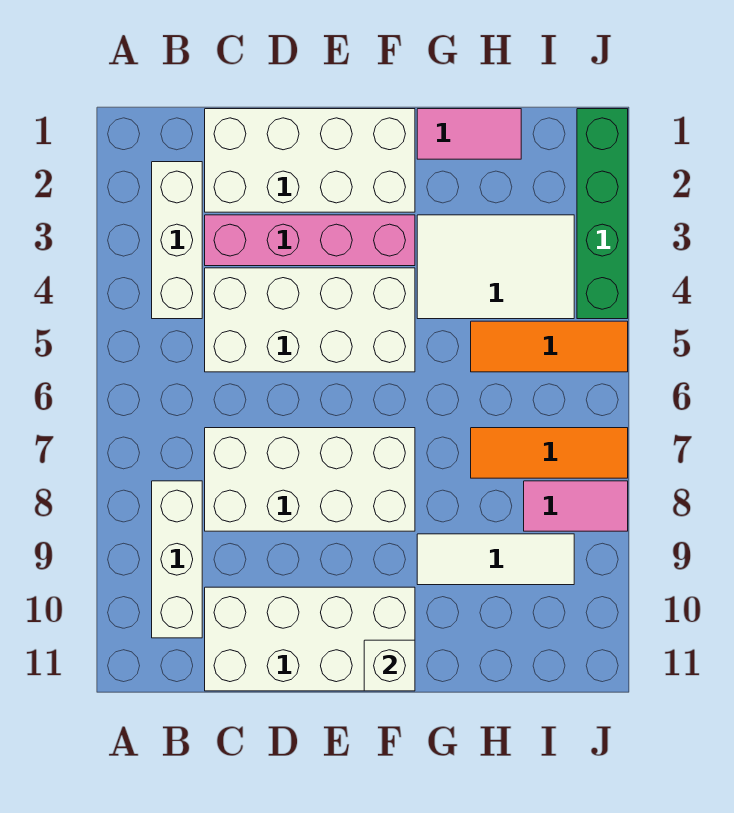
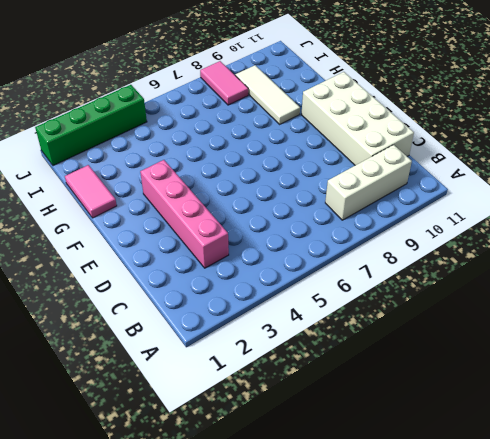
none -> white 1x3 brick [152,162,202,319]
none -> white 2x4 brick [205,109,415,212]
none -> white 2x4 brick [205,268,415,372]

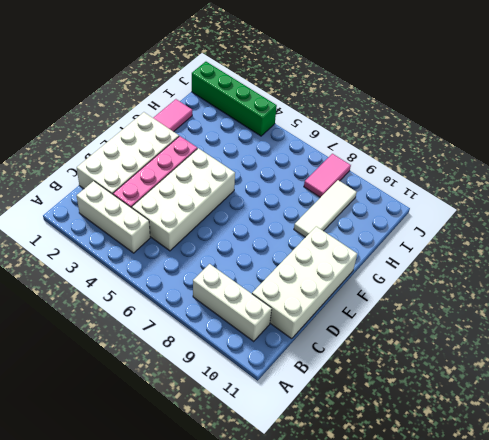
none -> white 2x4 brick [205,428,415,531]
none -> white 2x3 tile [417,215,574,319]
none -> orange 1x3 tile [471,321,628,372]

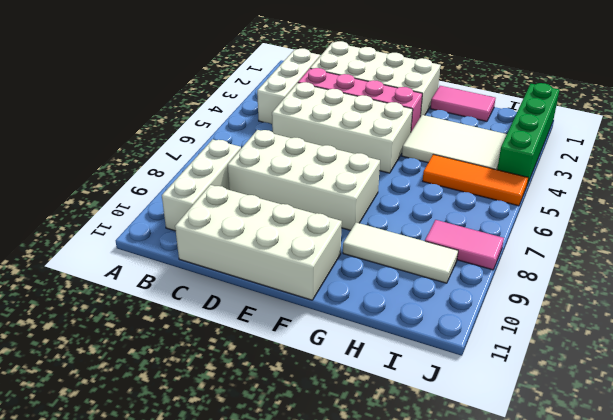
none -> orange 1x3 tile [471,428,628,478]
none -> white 1x1 brick [364,640,415,691]

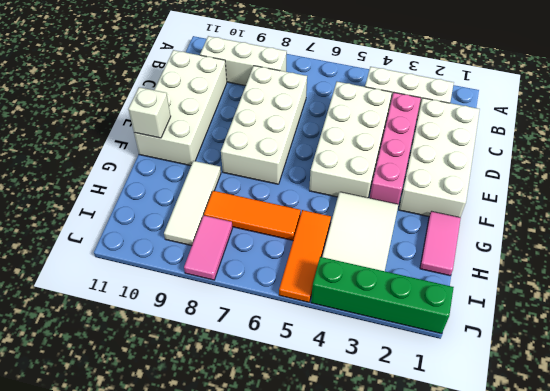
orange 1x3 tile [204,191,301,240] -> orange 1x3 tile turned to [471,428,628,478]

